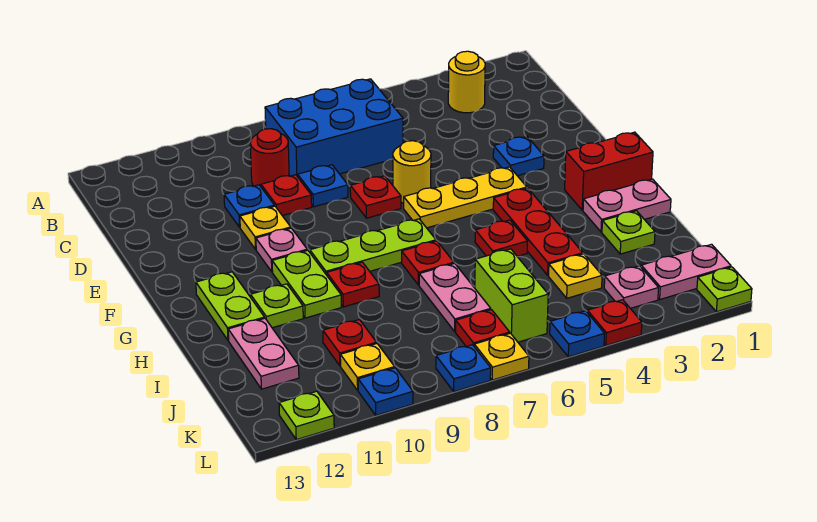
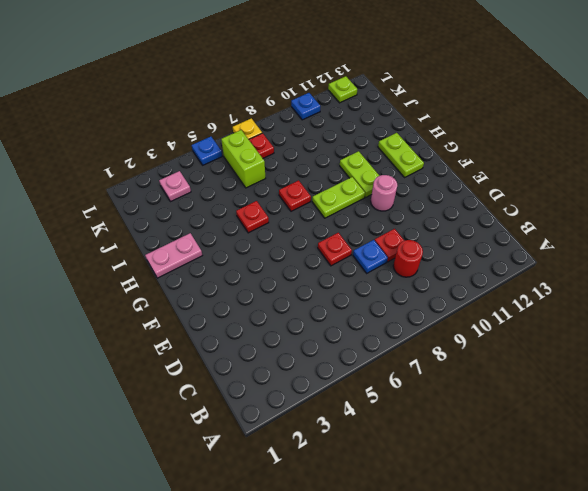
pink 1x1 round brick [371,175,397,211] -> pink 1x1 plate [256,228,307,272]
lime 1x2 plate [312,177,365,218] -> lime 1x3 plate [310,219,436,275]
none -> yellow 1x1 round brick [448,51,485,113]
none -> blue 2x3 brick [265,79,403,177]
none -> blue 1x1 plate [224,185,274,227]
none -> blue 1x1 plate [493,136,544,176]

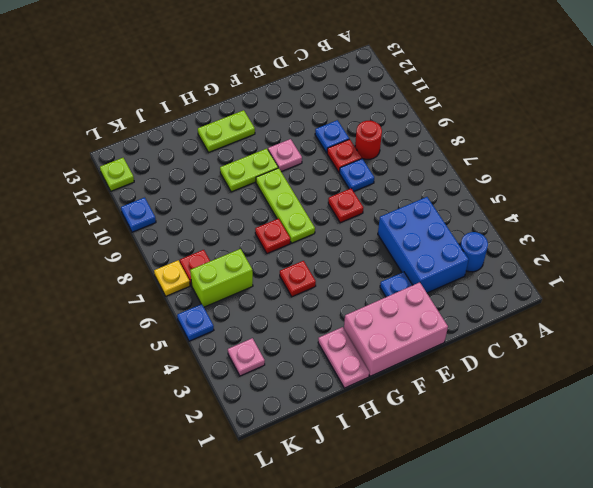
blue 1x1 round brick [460,232,488,272] -> yellow 1x1 round brick [448,51,485,113]
blue 2x3 brick [378,197,469,293] -> blue 2x3 brick moved to [265,79,403,177]
pink 2x3 brick [344,282,448,376] -> red 1x2 brick [565,132,653,210]
none -> yellow 1x1 round brick [393,141,431,203]
none -> yellow 1x1 plate [240,206,291,249]
none -> yellow 1x3 plate [404,167,527,228]
none -> red 1x3 plate [493,188,583,275]

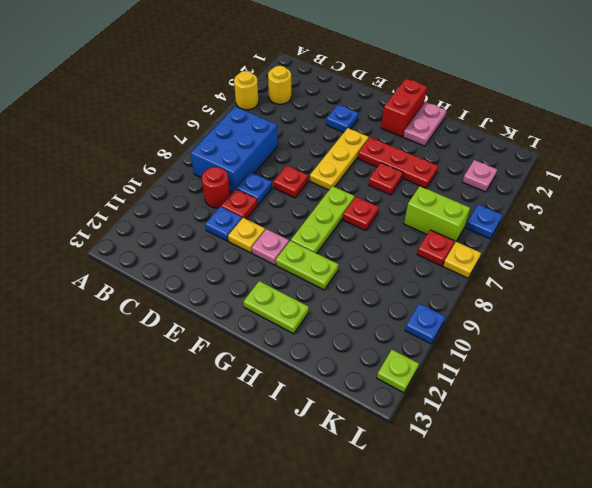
yellow 1x1 round brick [234,71,259,110] -> yellow 1x1 round brick moved to [393,141,431,203]
none -> red 1x1 plate [327,262,379,307]
none -> lime 1x1 plate [251,284,303,328]
none -> lime 1x1 plate [602,211,655,254]
none -> pink 1x2 plate [419,263,491,332]

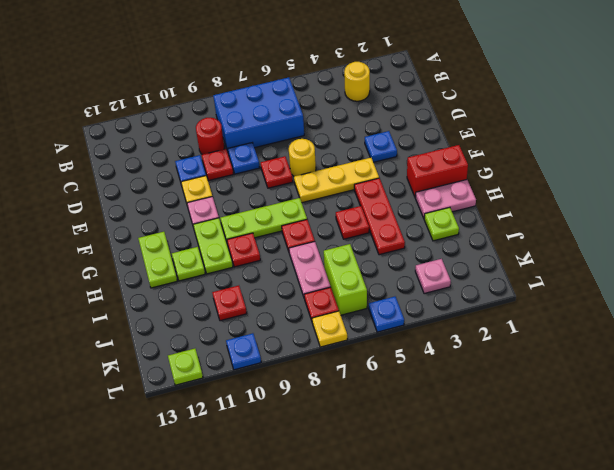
none -> pink 1x2 plate [228,318,299,389]
none -> yellow 1x1 plate [549,254,602,298]
none -> pink 1x2 plate [641,244,731,299]
none -> yellow 1x1 plate [340,344,395,390]

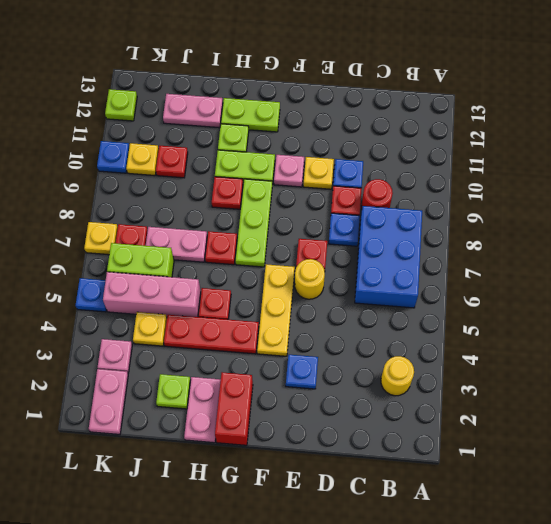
pink 1x3 brick [103,272,201,317] -> none
none -> lime 1x1 plate [697,267,752,312]
none -> red 1x1 plate [587,300,642,345]
none -> blue 1x1 plate [436,345,491,392]

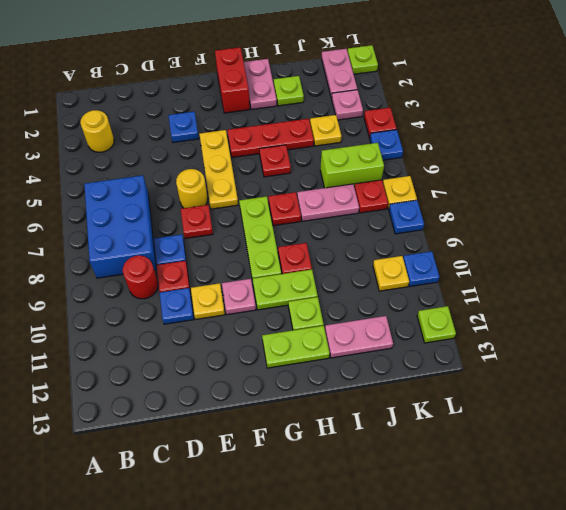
none -> red 1x1 plate [323,320,376,366]

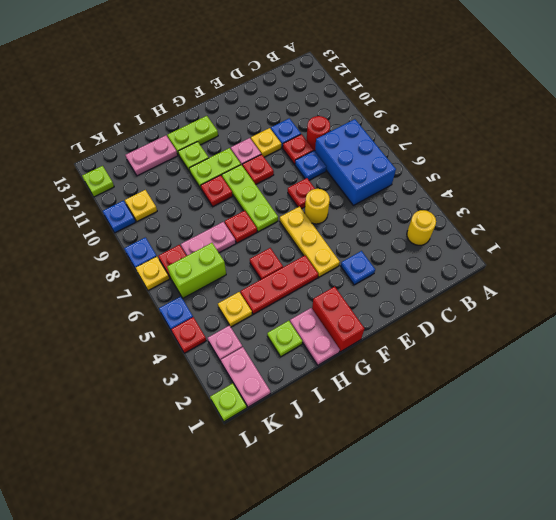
red 1x1 plate [242,154,274,185] -> red 1x1 plate moved to [323,320,376,366]

